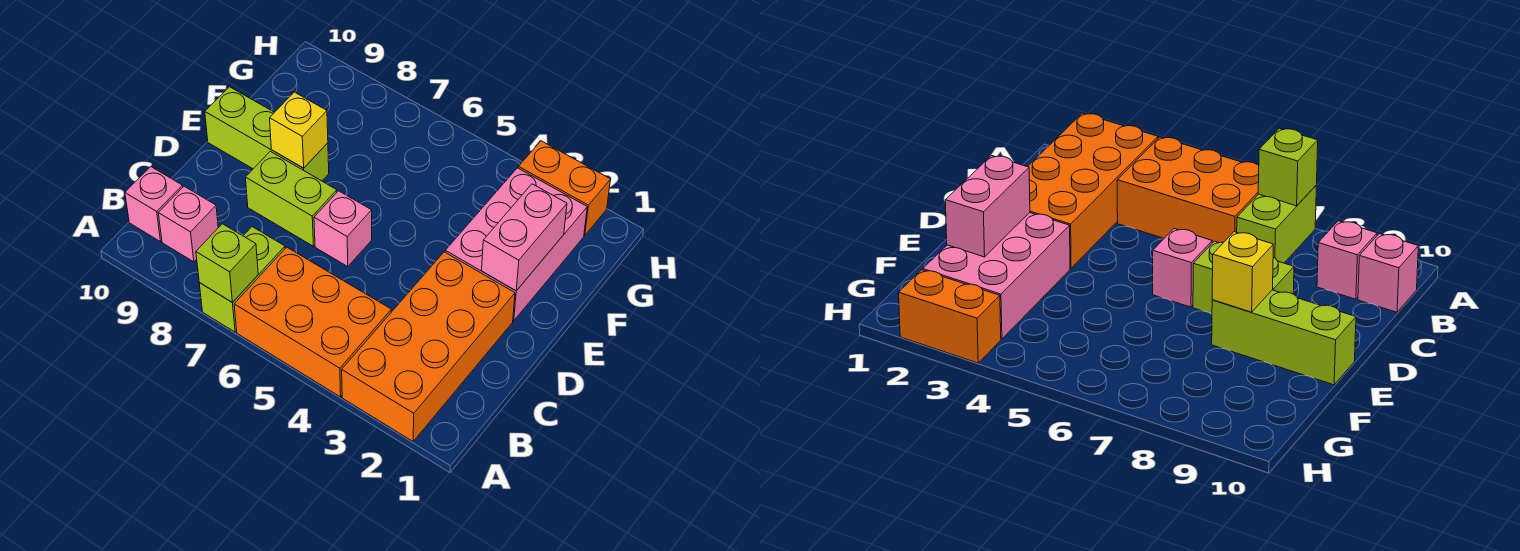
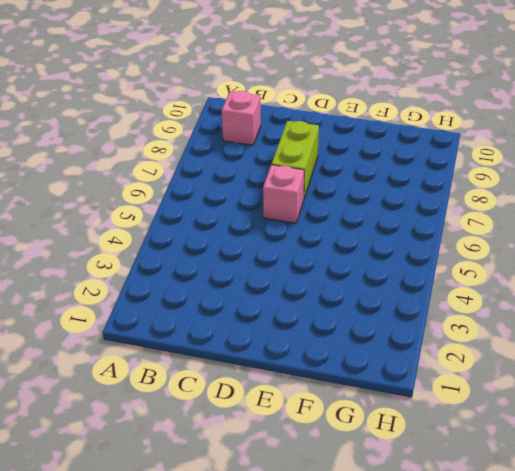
none -> orange 2x4 brick [342,252,515,441]
none -> orange 2x3 brick [234,247,391,397]
none -> lime 1x2 brick [199,227,285,332]

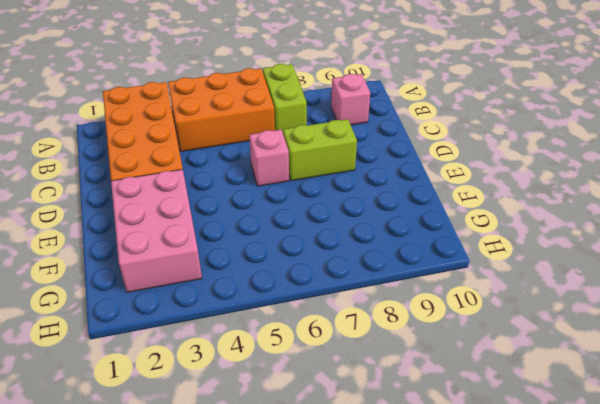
none -> pink 1x1 brick [125,167,183,242]
none -> lime 1x3 brick [205,87,329,181]
none -> orange 1x2 brick [518,141,611,235]

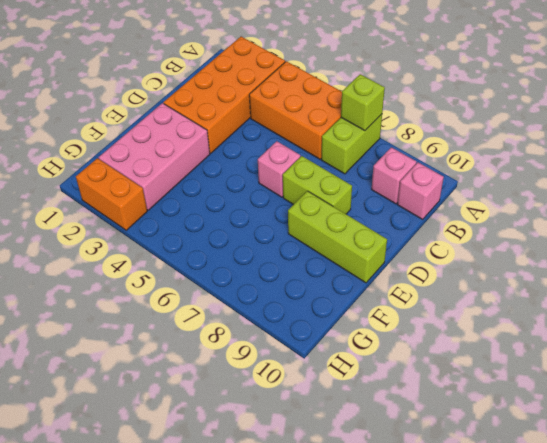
none -> pink 1x2 brick [482,184,567,291]
none -> yellow 1x1 brick [270,92,328,168]

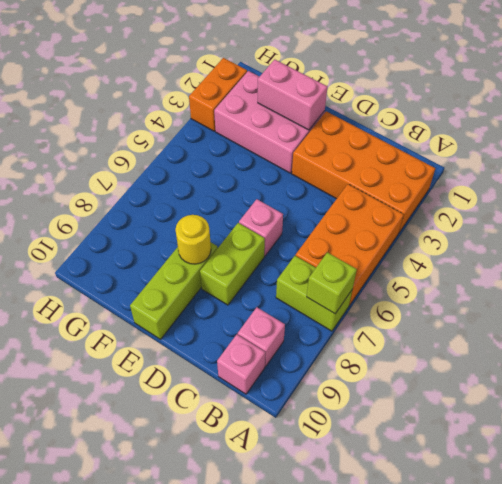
yellow 1x1 round brick [175,215,211,264] -> yellow 1x1 brick [270,92,328,168]

